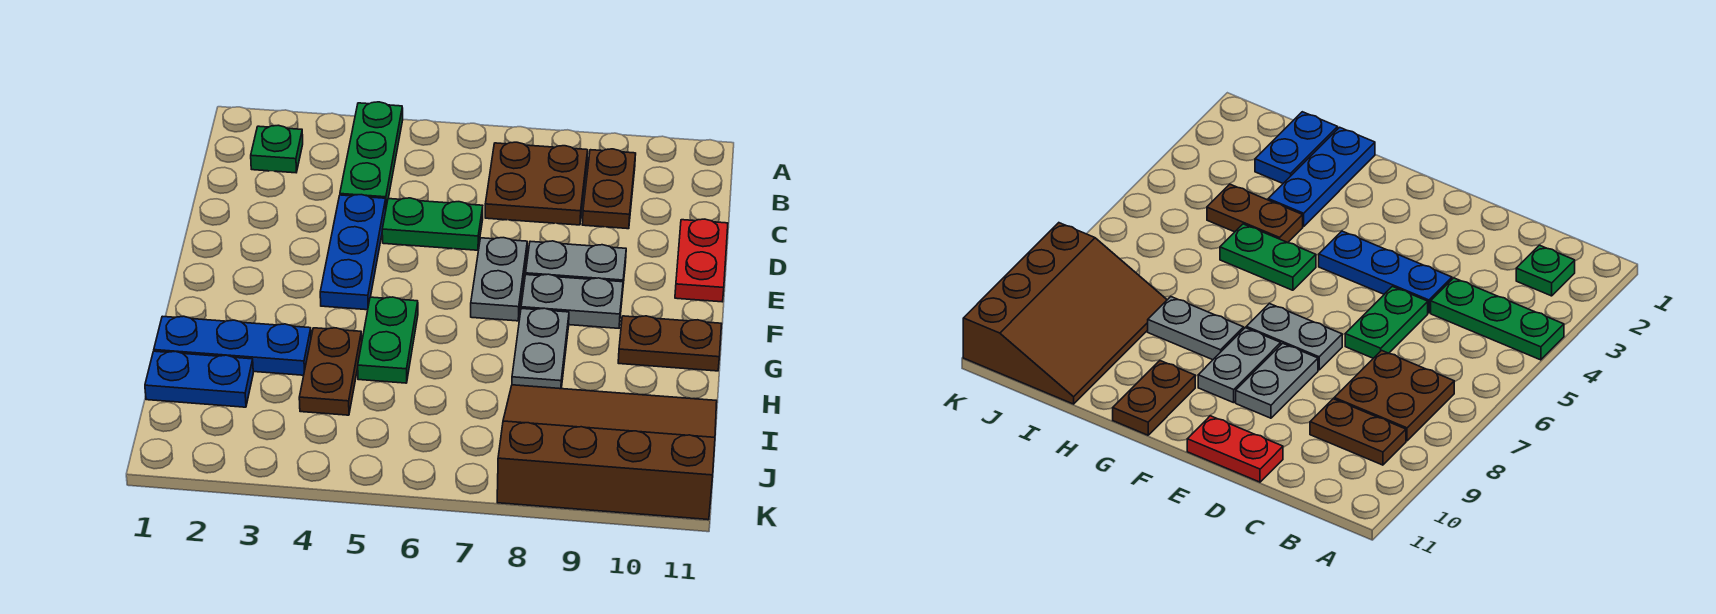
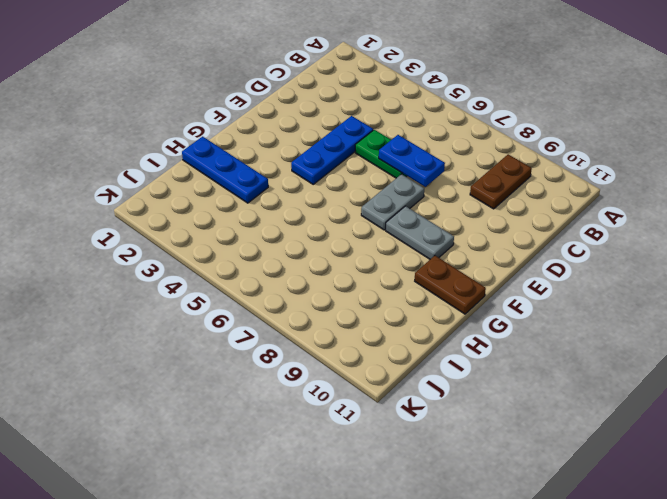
blue 1x2 plate [379,135,445,187] -> blue 1x2 plate moved to [145,351,253,407]
none -> green 1x3 plate [340,102,403,207]
none -> green 1x1 plate [251,125,303,173]
none -> brown 2x2 plate [485,142,588,225]

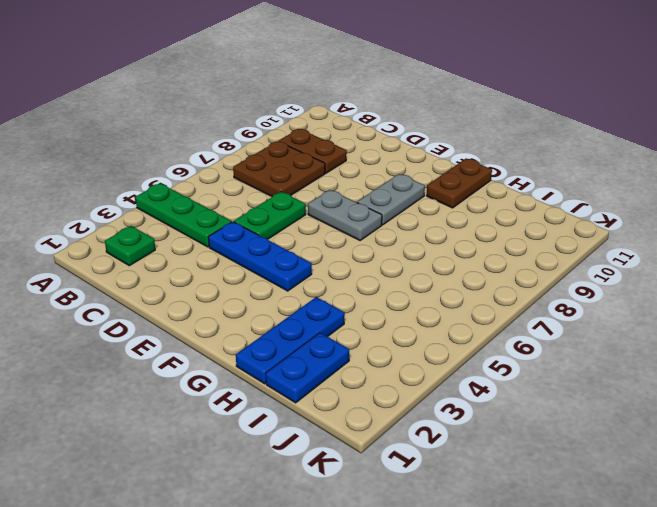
none -> red 1x2 plate [675,219,728,302]
none -> grey 1x2 plate [526,241,626,294]
none -> green 1x2 plate [358,297,418,383]

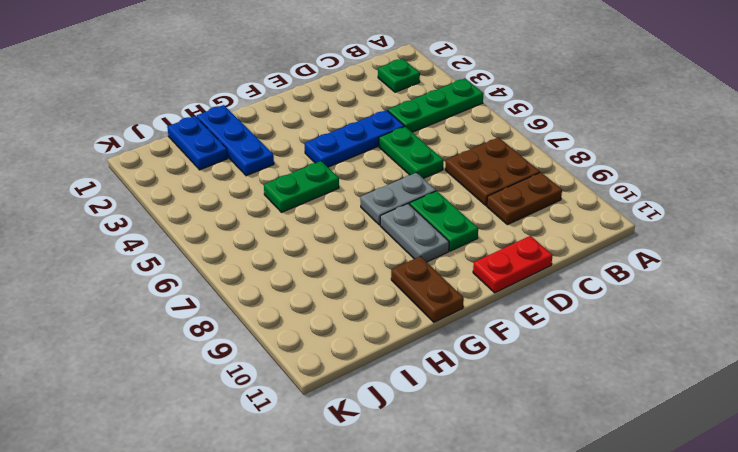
green 1x2 plate [410,191,478,251] -> grey 1x2 plate [526,241,626,294]
none -> grey 1x2 plate [512,308,569,389]
none -> brown 1x2 plate [299,328,362,415]
none -> brown 3x4 slope [497,385,717,520]

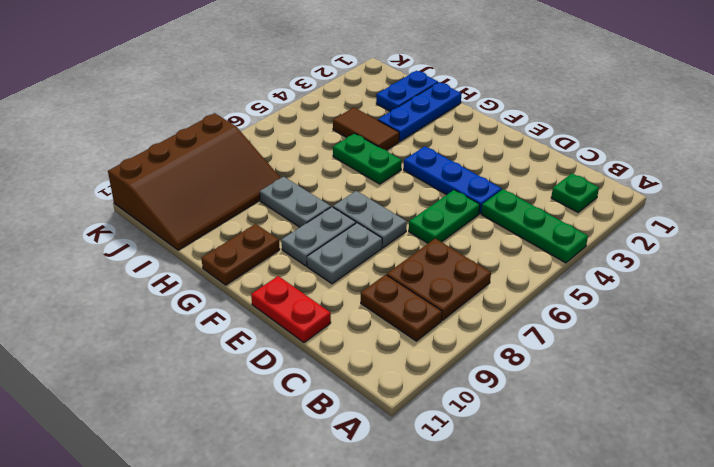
brown 1x2 tile [333,108,399,150] -> brown 1x2 plate [299,328,362,415]

